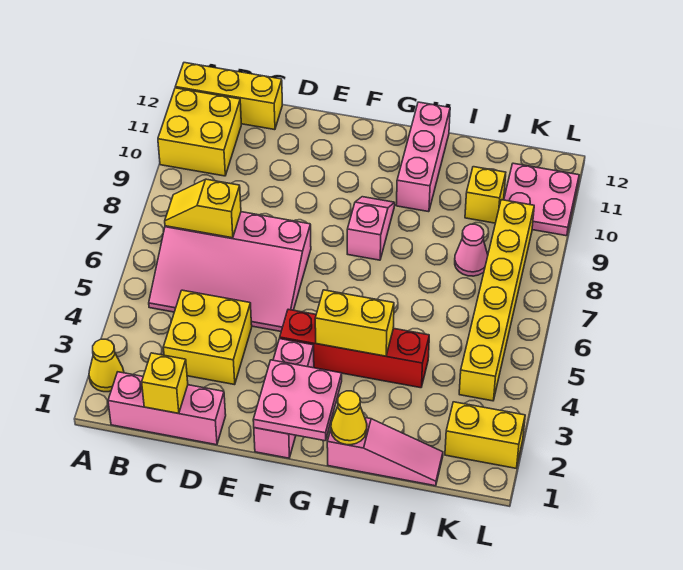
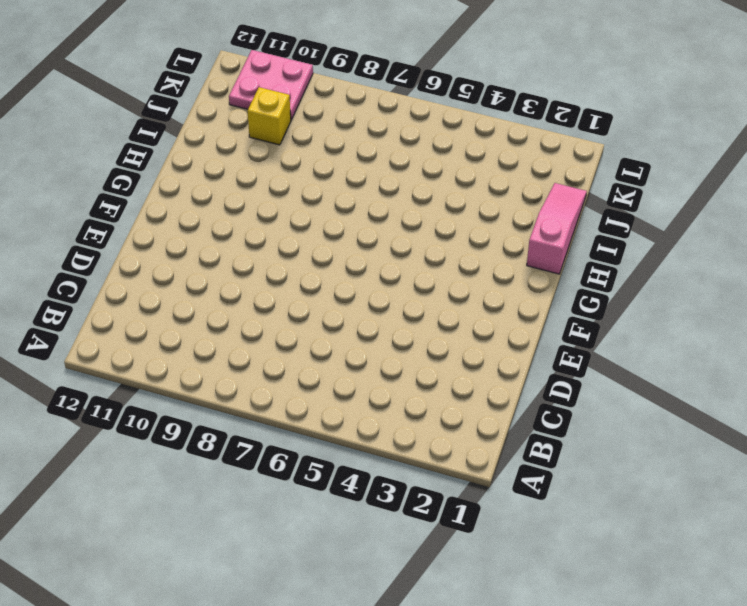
none -> yellow 1x1 cone [89,339,124,392]
none -> yellow 2x2 brick [158,88,241,176]
none -> yellow 1x3 brick [175,63,282,130]

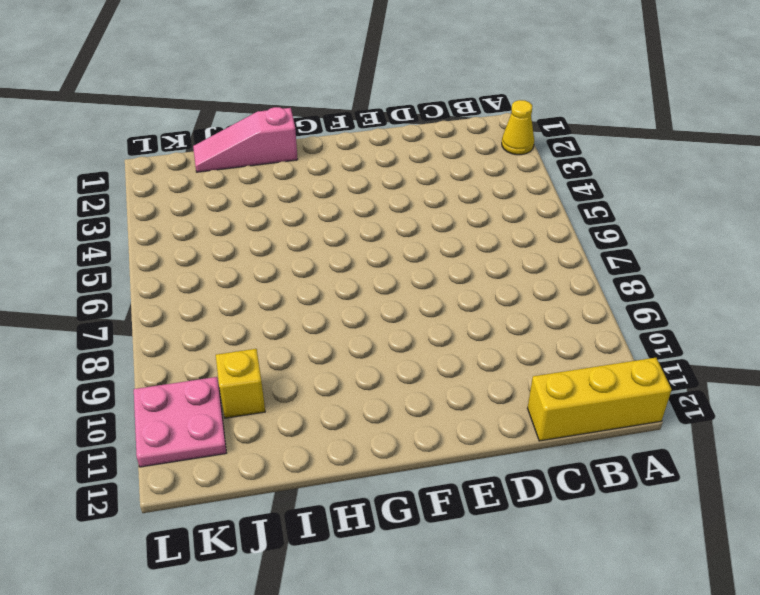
none -> yellow 2x2 brick [158,88,241,176]
none -> pink 1x3 brick [108,372,226,445]
none -> pink 3x4 slope [149,212,311,331]

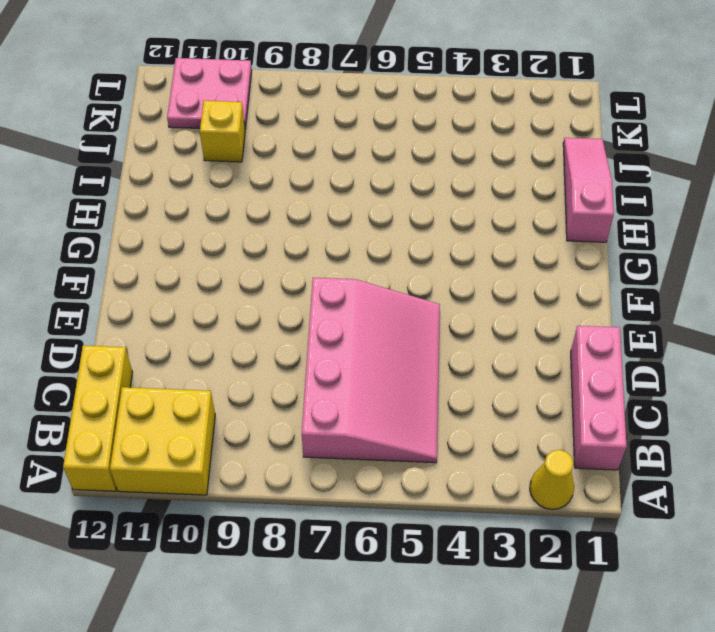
none -> yellow 2x2 brick [163,290,252,385]
none -> pink 1x3 brick [254,339,314,458]
none -> red 1x4 brick [280,309,429,388]

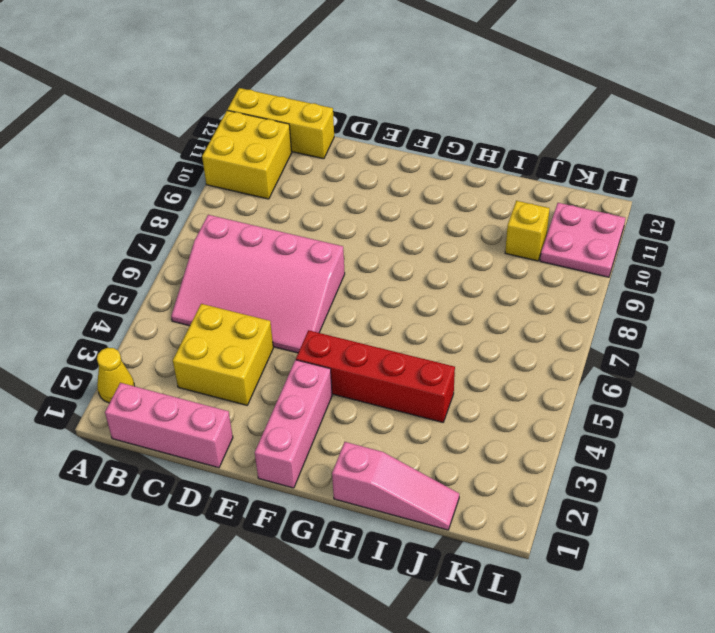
none -> pink 1x2 slope [347,197,395,260]
none -> pink 1x3 brick [396,102,450,212]
none -> pink 1x1 cone [455,224,488,276]

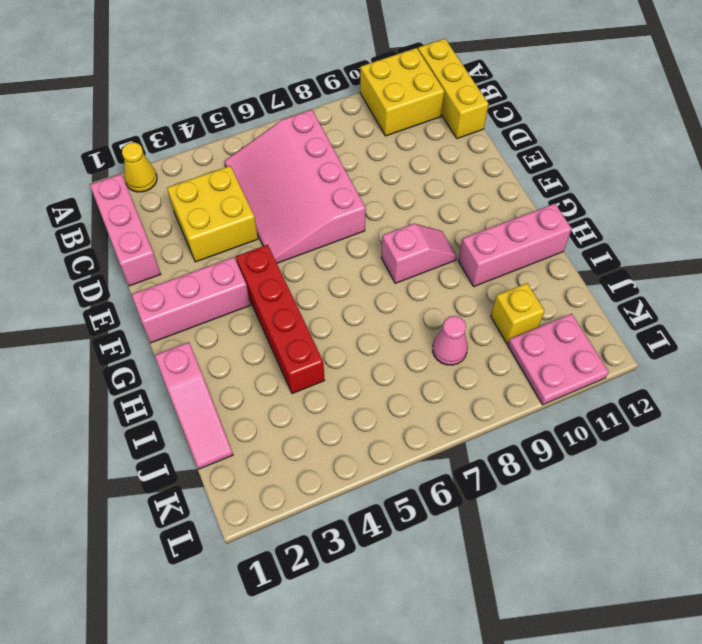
none -> yellow 1x2 brick [445,402,525,468]
none -> yellow 1x6 brick [459,200,534,401]
none -> yellow 1x2 slope [165,179,241,238]

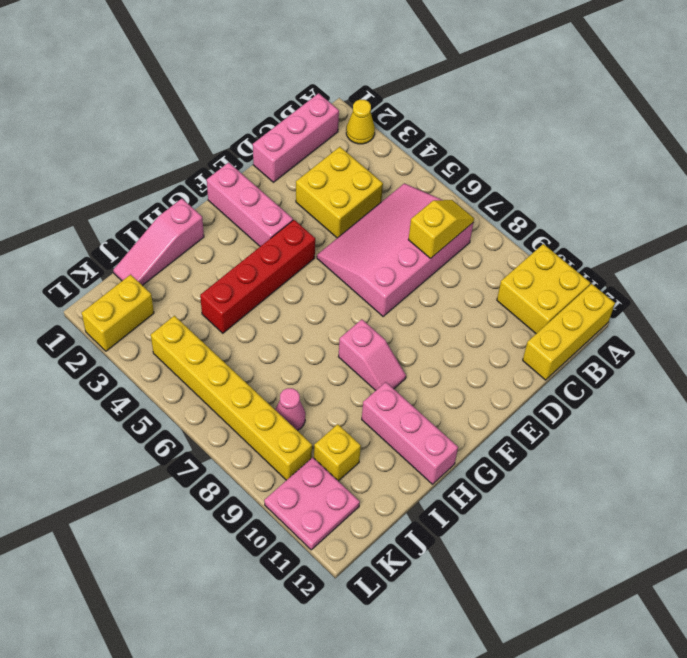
none -> yellow 1x1 brick [142,353,188,413]
none -> pink 2x2 plate [253,360,342,441]
none -> yellow 1x2 brick [315,290,394,356]

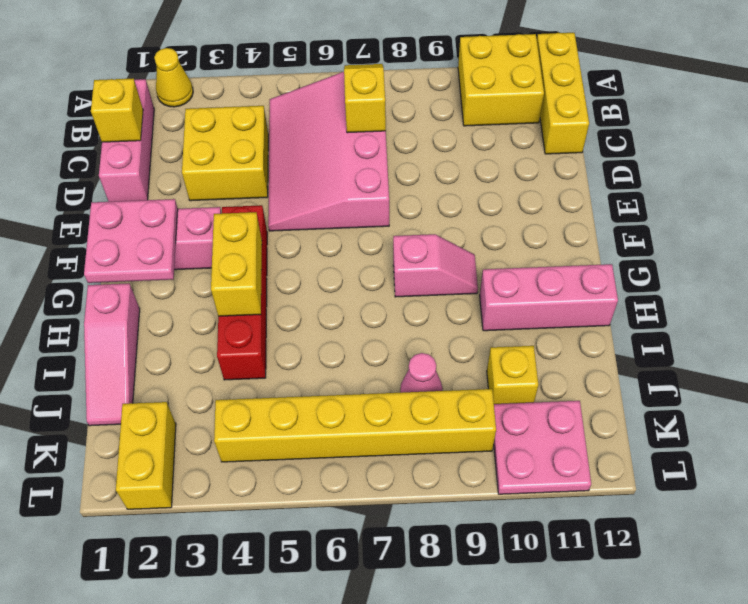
none -> yellow 1x1 cone [331,391,367,445]

